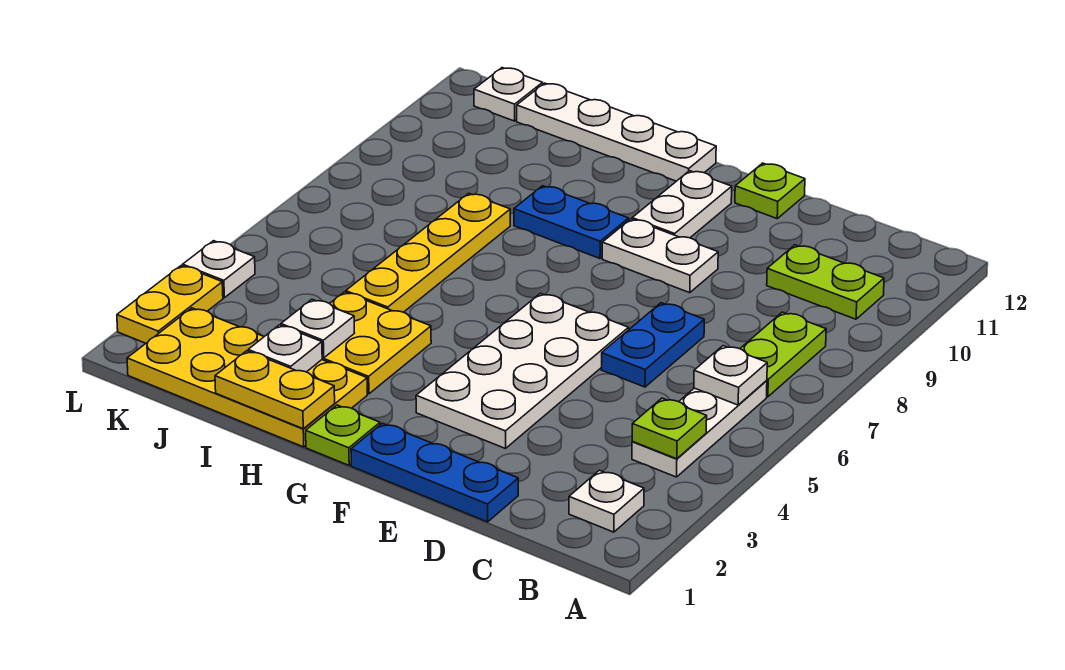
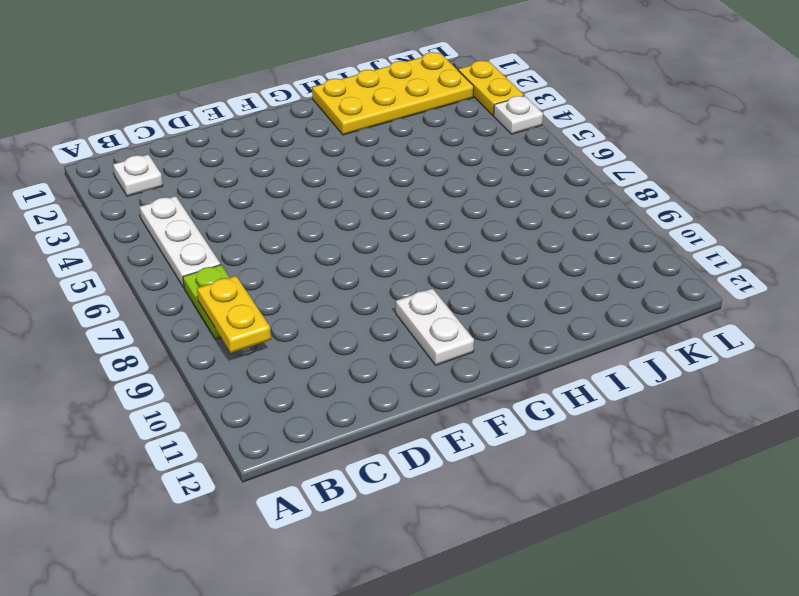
yellow 1x2 plate [197,276,271,353] -> yellow 1x2 plate turned to [215,351,335,429]
none -> lime 1x2 plate [767,245,884,319]
none -> blue 1x3 plate [351,423,518,522]
none -> blue 1x2 plate [601,303,704,387]

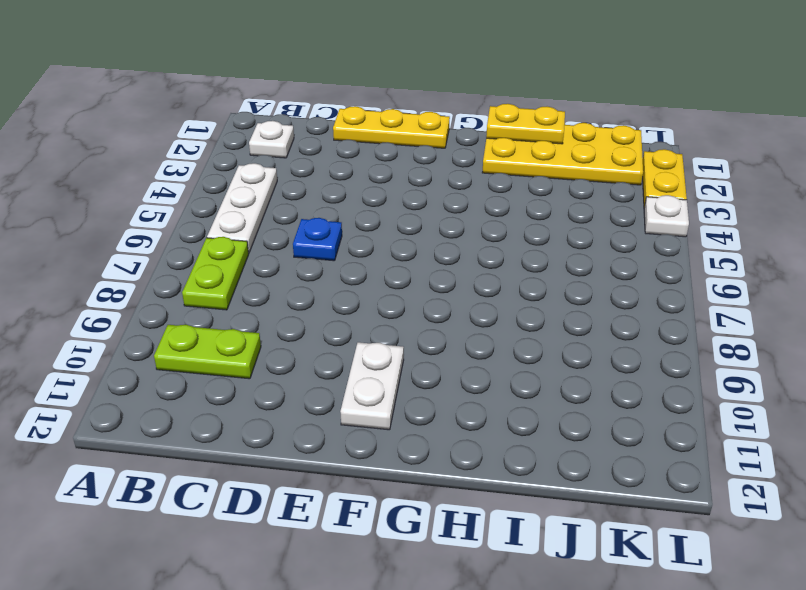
yellow 1x3 plate [333,106,450,148] -> blue 1x3 plate [351,423,518,522]
blue 1x1 plate [293,218,342,261] -> blue 1x2 plate [601,303,704,387]
none -> white 2x4 plate [416,293,629,449]
none -> white 1x2 plate [602,219,718,293]
none -> lime 1x1 plate [735,163,805,218]

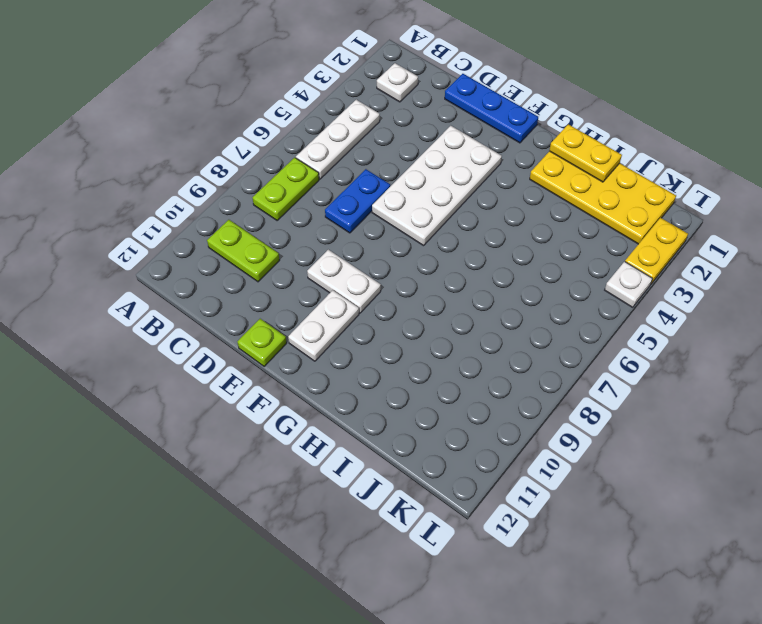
none -> lime 1x1 plate [306,405,380,465]
none -> blue 1x2 plate [514,186,629,258]
none -> white 1x4 plate [517,83,716,181]

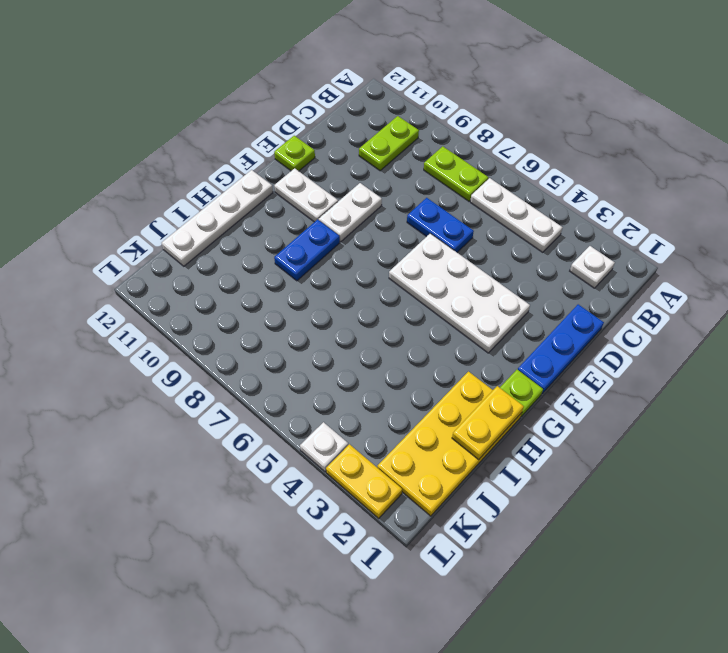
none -> yellow 2x2 plate [322,292,431,394]
none -> yellow 1x4 plate [346,193,510,312]
none -> white 1x1 plate [474,68,543,121]

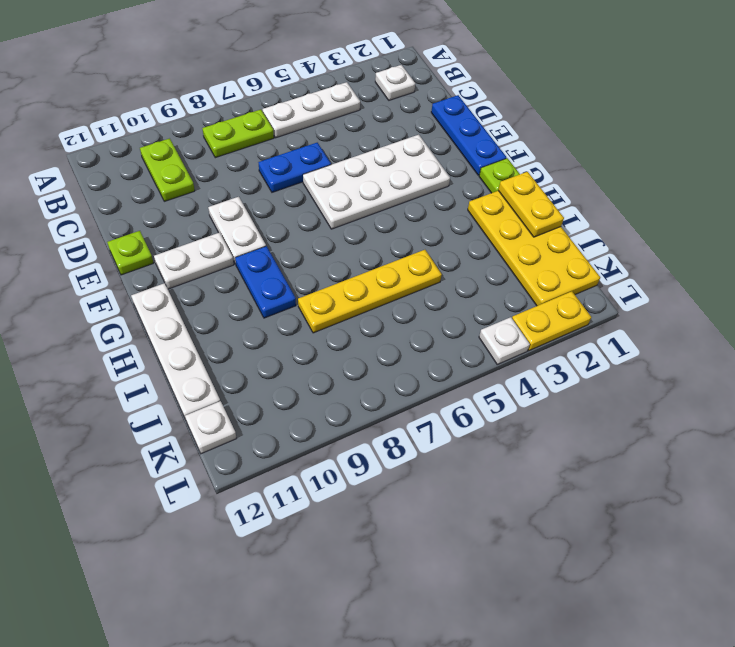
none -> yellow 2x2 plate [322,292,431,394]
none -> lime 1x1 plate [632,398,707,459]
none -> white 1x1 plate [694,346,767,405]

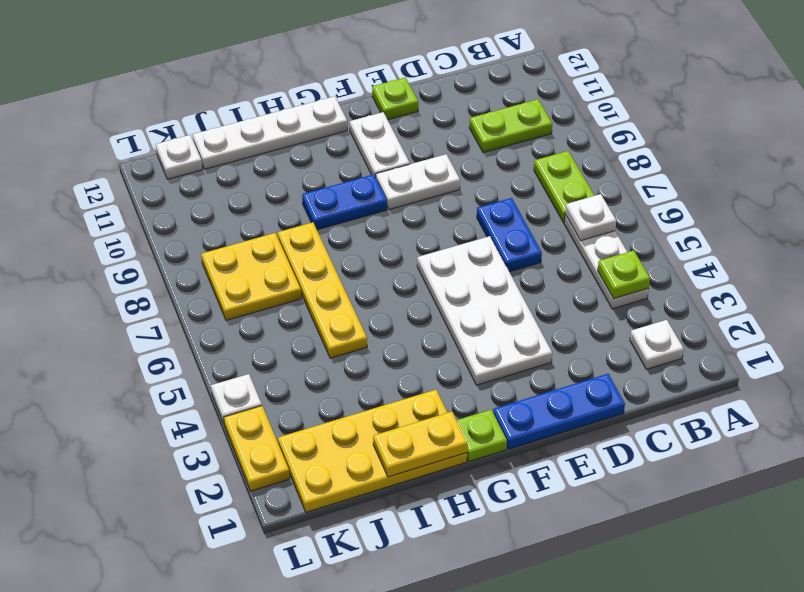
yellow 2x2 plate [201,233,301,320] -> yellow 2x2 plate moved to [322,292,431,394]
none -> white 1x1 plate [248,325,322,372]
none -> white 1x1 plate [281,299,354,358]

